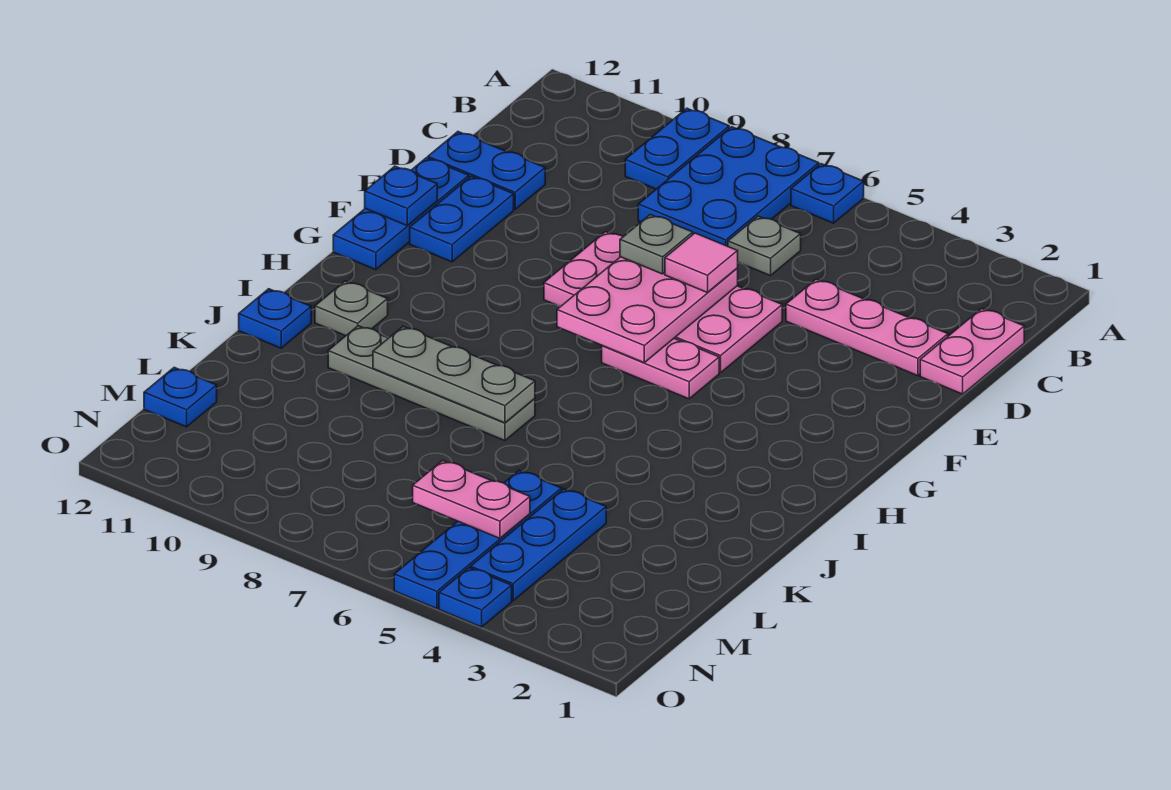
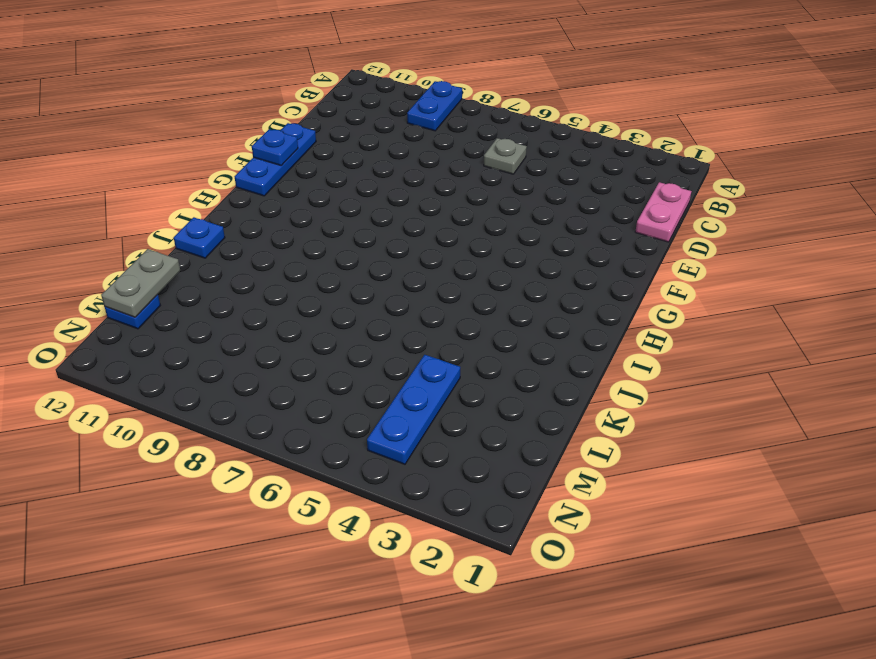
grey 1x2 plate [101,249,180,317] -> none
none -> blue 1x1 plate [791,164,864,223]
none -> blue 2x3 plate [638,127,819,246]
none -> pink 1x3 plate [786,279,948,376]

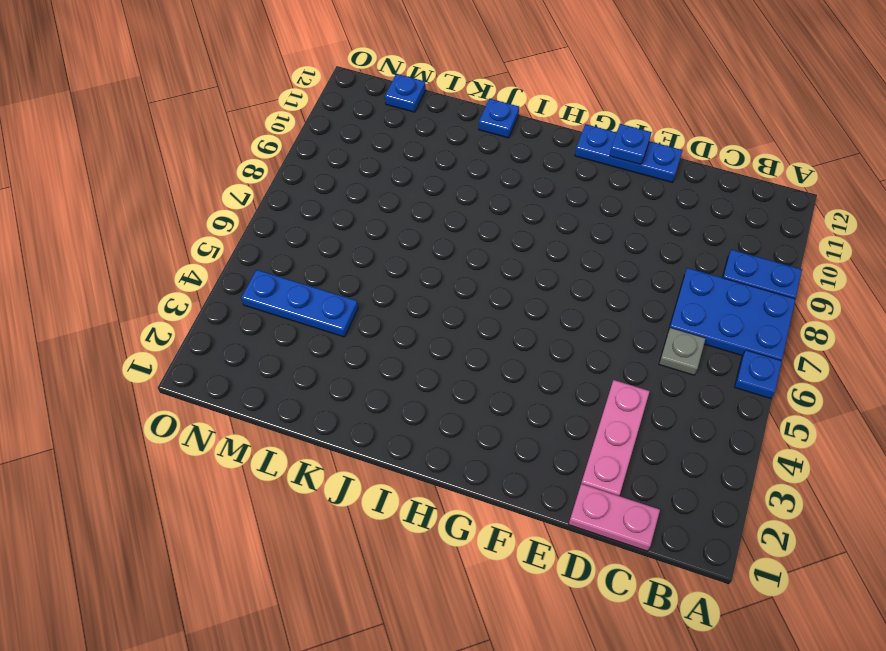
none -> blue 1x2 plate [428,132,545,209]
none -> pink 2x4 plate [544,232,782,373]
none -> blue 1x2 plate [410,176,514,262]

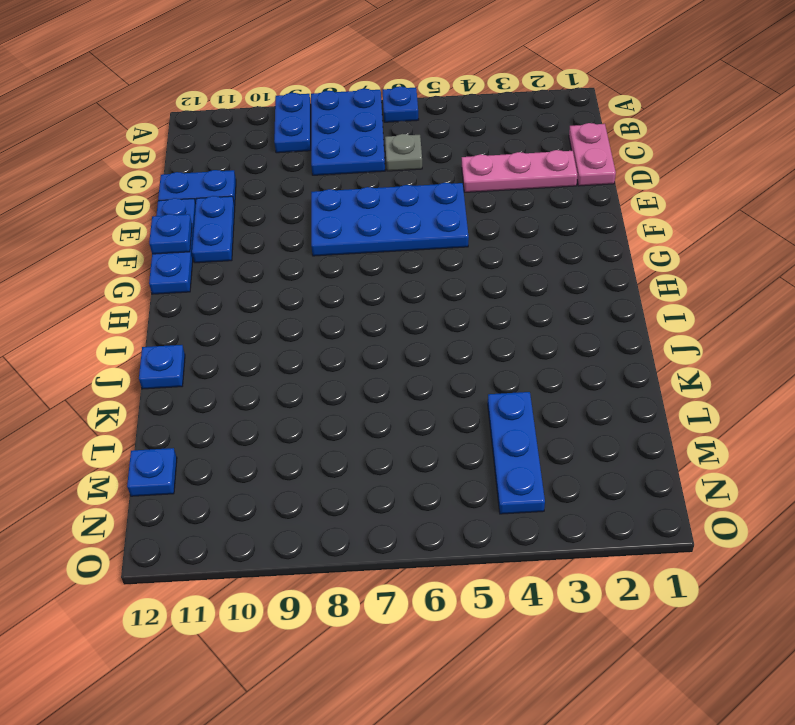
blue 2x4 plate [311,183,469,256] -> pink 2x4 plate [544,232,782,373]
none -> pink 1x2 plate [602,338,719,399]
none -> grey 1x1 plate [315,281,388,336]
none -> grey 1x4 plate [328,326,535,441]

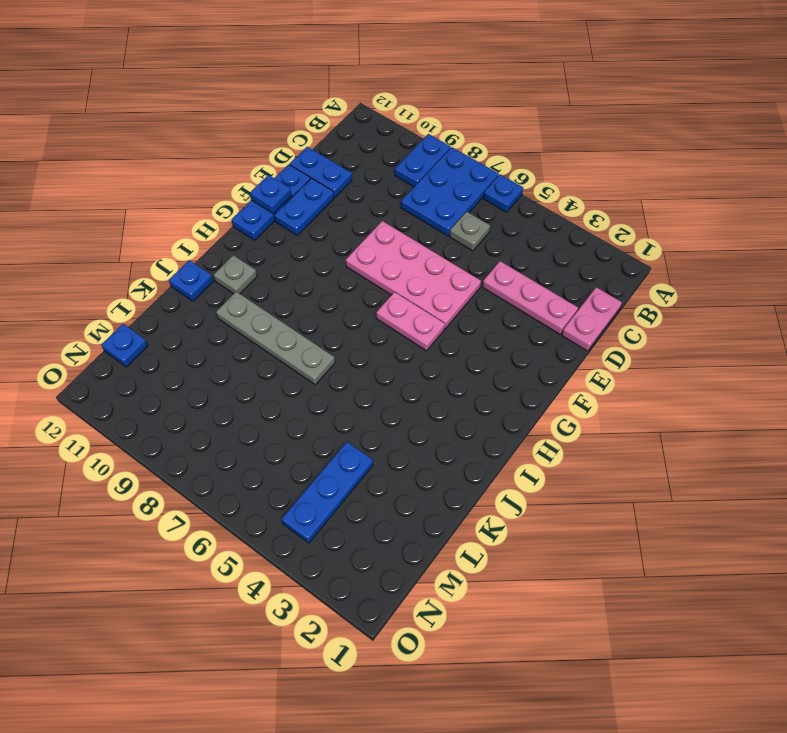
none -> blue 1x4 plate [394,471,562,609]
none -> blue 1x1 plate [439,568,512,627]
none -> pink 2x3 plate [557,257,738,363]

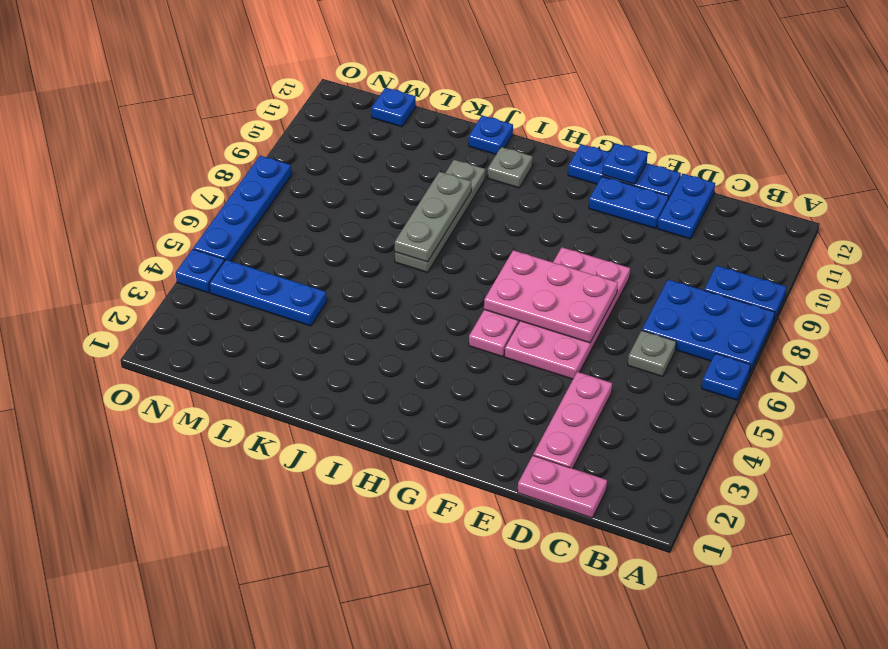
blue 1x4 plate [193,156,291,261] -> blue 1x4 plate turned to [394,471,562,609]
none -> pink 1x2 plate [413,460,530,538]
none -> pink 1x1 tile [665,233,738,293]
none -> grey 1x1 plate [620,215,693,274]

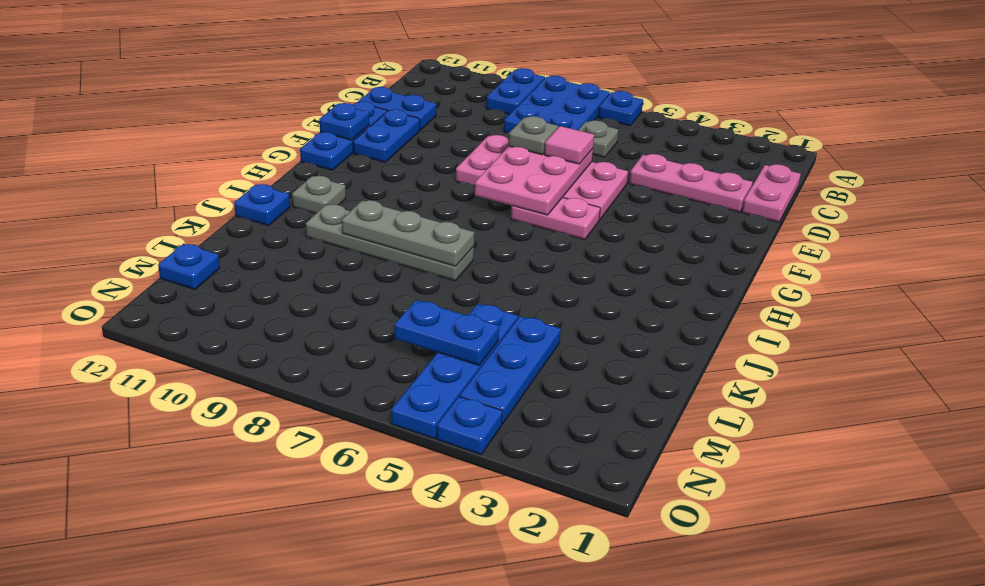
blue 1x2 plate [395,300,499,365] -> pink 1x2 plate [413,460,530,538]

